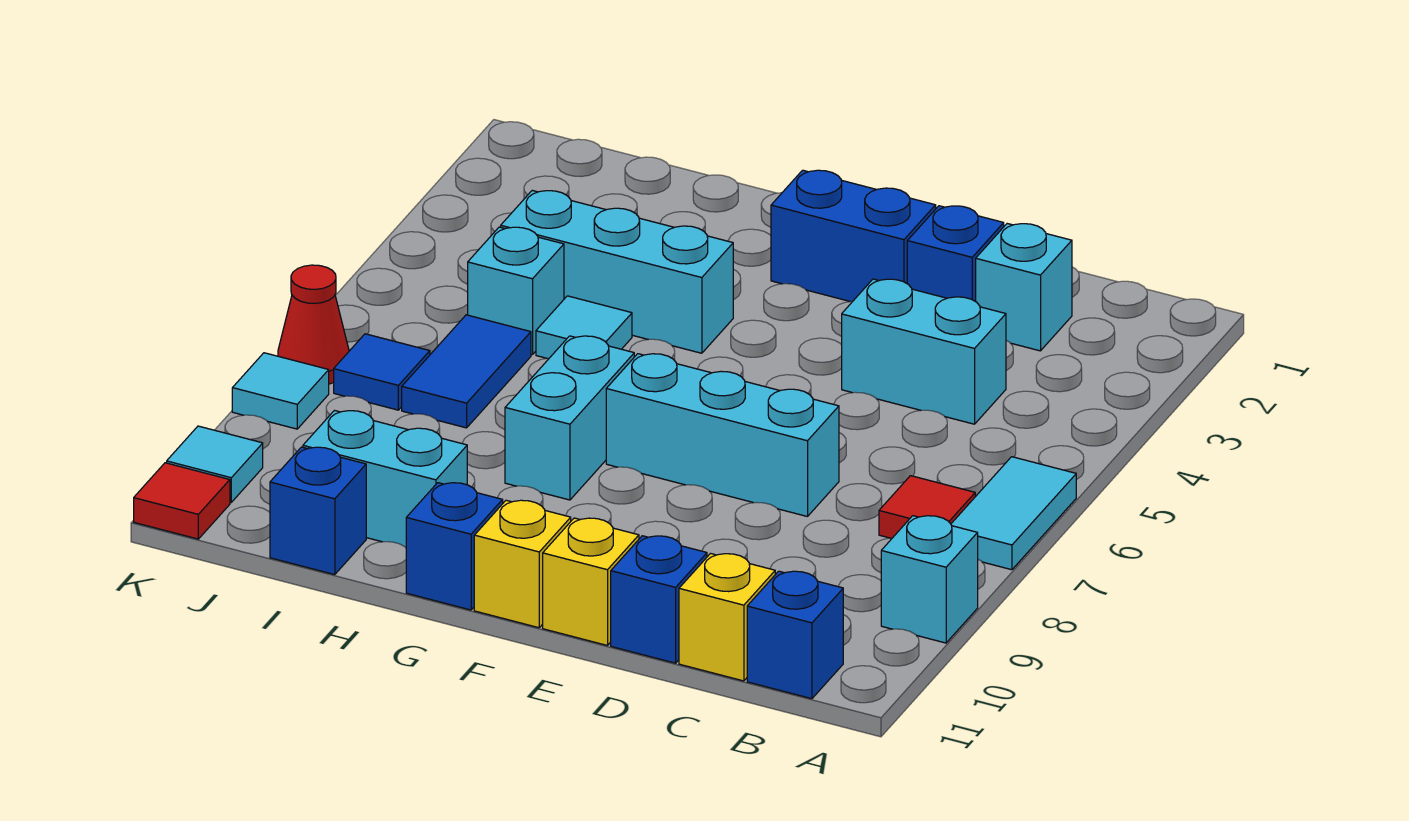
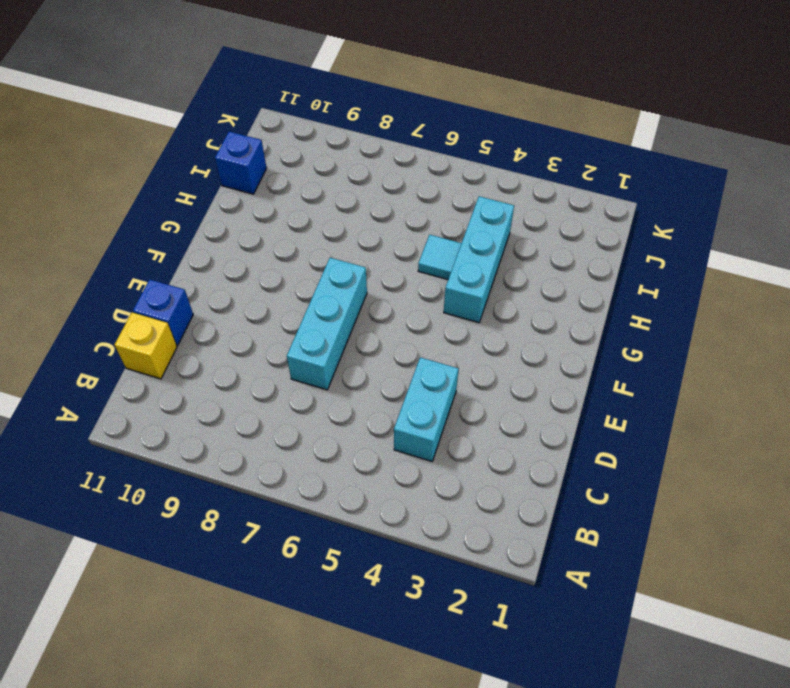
none -> cyan 1x2 tile [951,457,1076,570]
none -> cyan 1x1 brick [881,516,978,643]
none -> red 1x1 tile [879,476,975,538]

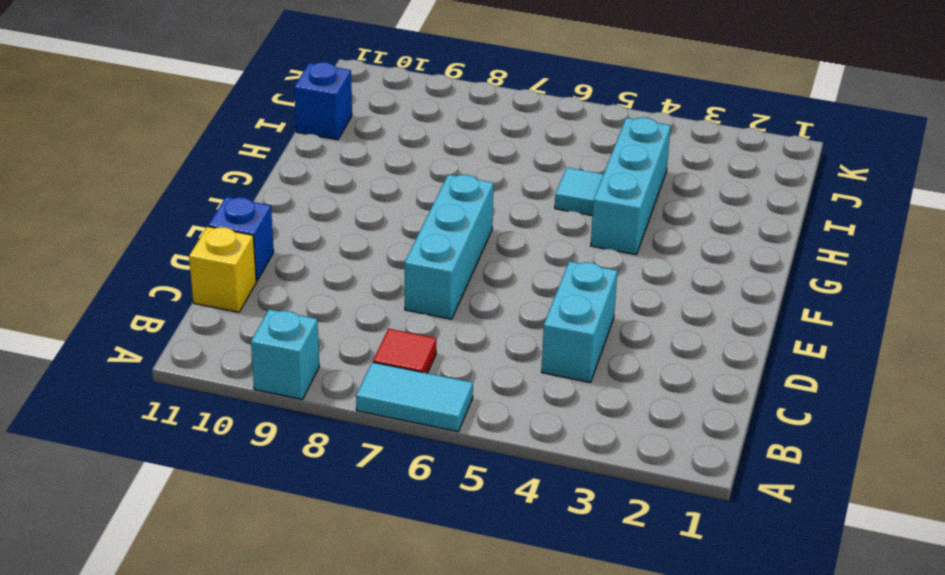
none -> blue 1x1 brick [747,571,843,699]
none -> cyan 1x1 brick [976,224,1072,351]
none -> blue 1x1 brick [907,206,1004,301]

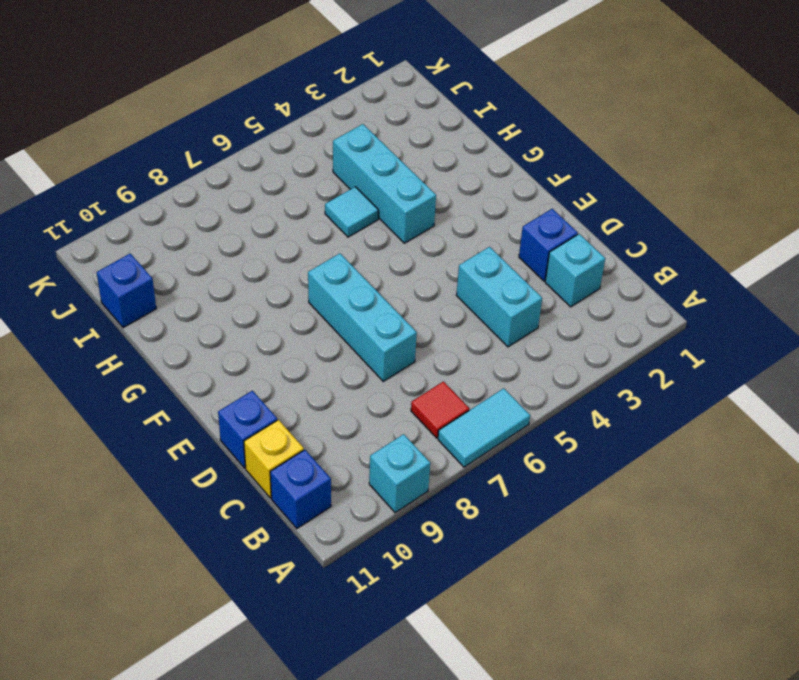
none -> blue 1x2 brick [771,170,936,302]
none -> yellow 1x1 brick [543,518,639,646]
none -> yellow 1x1 brick [474,500,571,628]

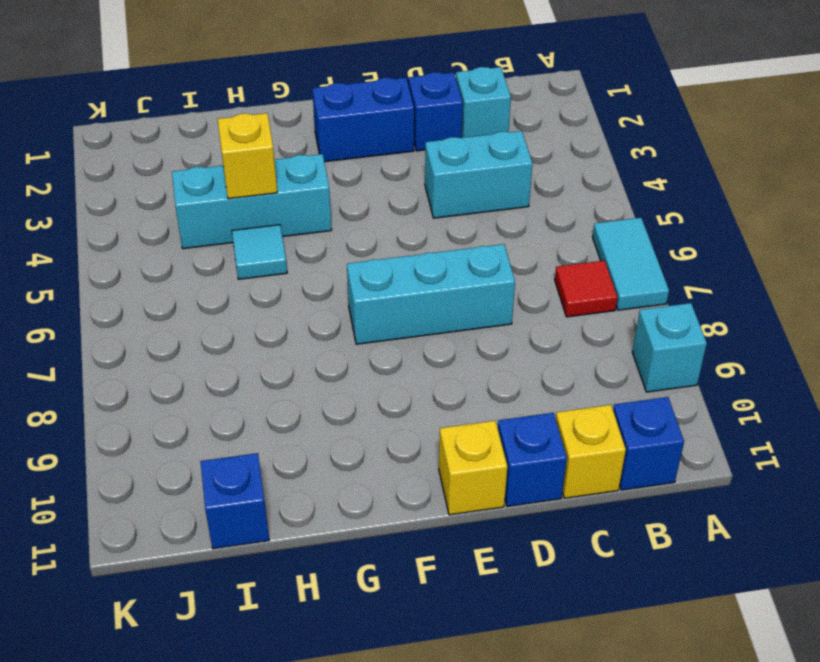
yellow 1x1 brick [217,113,277,199] -> yellow 1x1 brick moved to [474,500,571,628]
none -> cyan 1x2 brick [505,336,634,500]
none -> blue 1x1 brick [406,483,503,610]
none -> cyan 1x2 brick [303,411,467,547]

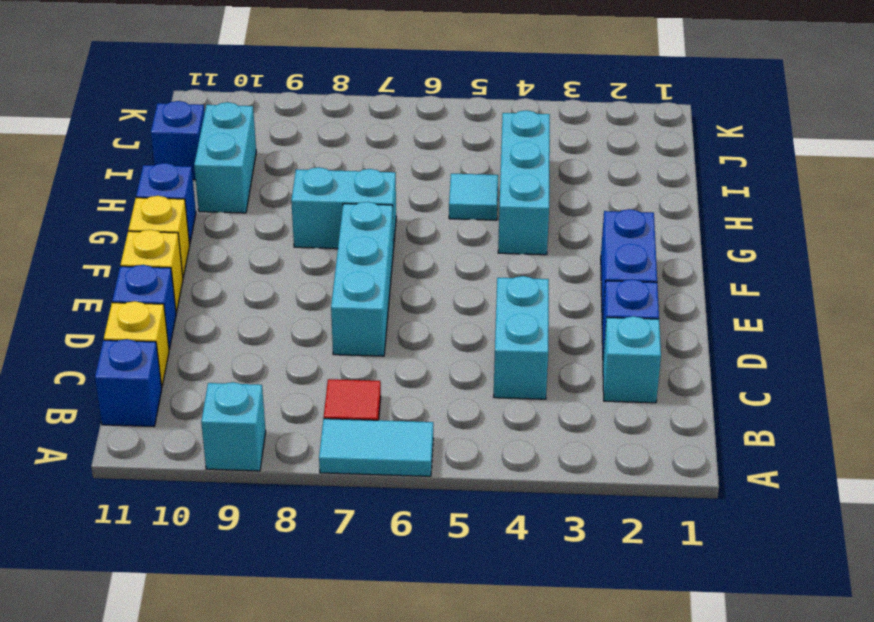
none -> cyan 1x1 brick [468,227,564,355]
none -> blue 1x2 tile [402,315,531,428]
none -> blue 1x1 tile [334,334,430,410]

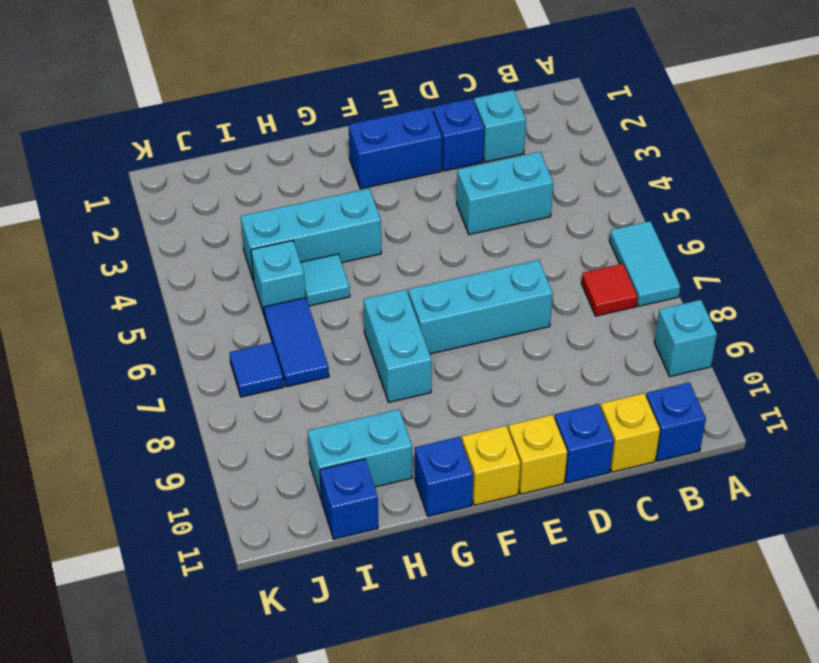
none -> red 1x1 cone [278,265,349,384]
none -> cyan 1x1 tile [232,353,329,429]
none -> cyan 1x1 tile [167,426,263,502]

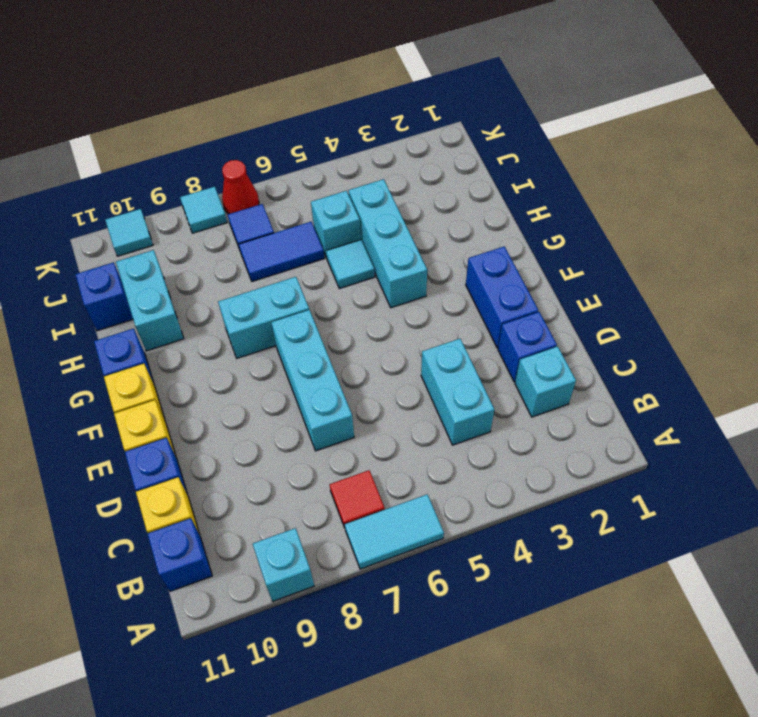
none -> red 1x1 tile [134,463,230,539]

